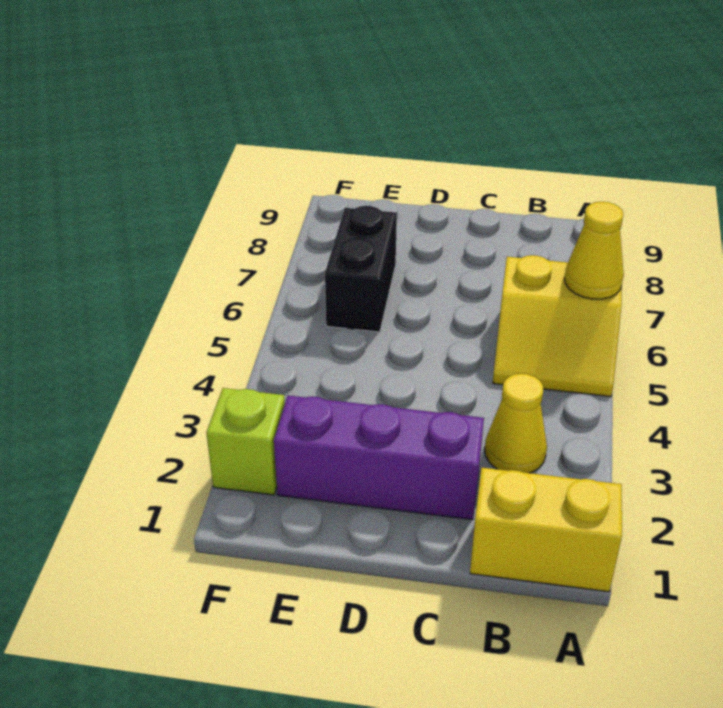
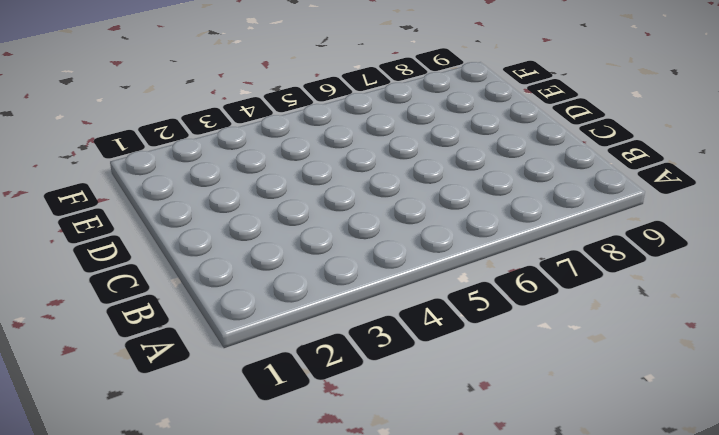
none -> yellow 1x2 brick [470,468,622,592]
none -> yellow 2x2 slope [493,255,622,397]

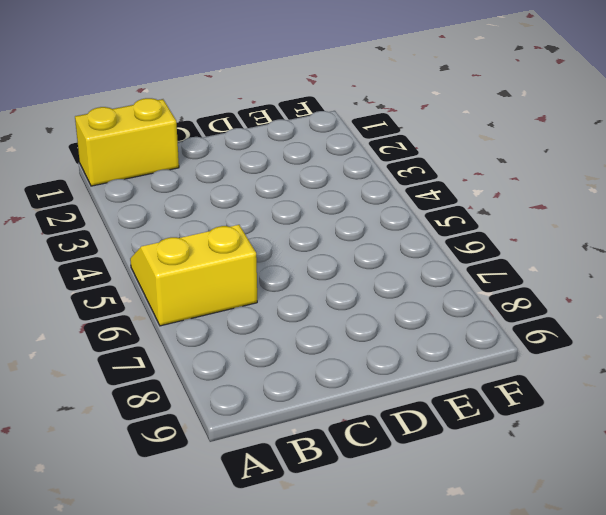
none -> yellow 1x1 cone [485,374,547,473]
none -> purple 1x3 brick [274,395,484,520]

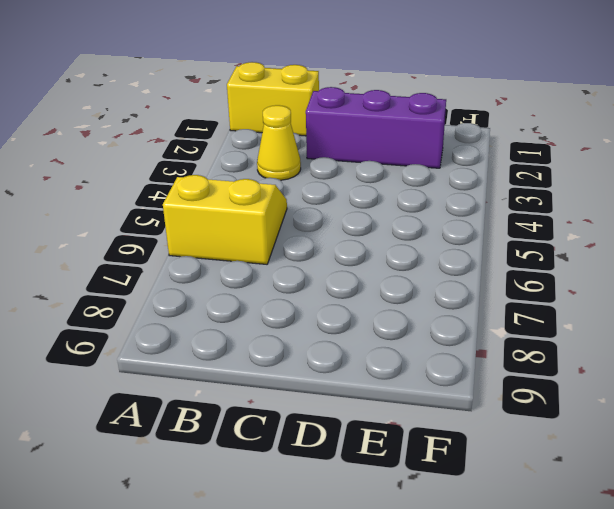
none -> black 1x2 brick [325,206,397,332]
none -> lime 1x1 brick [206,388,285,495]

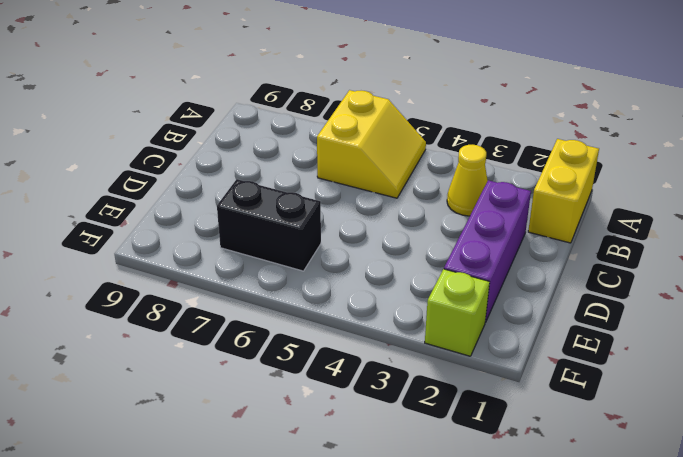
none -> yellow 1x1 cone [564,202,624,299]

